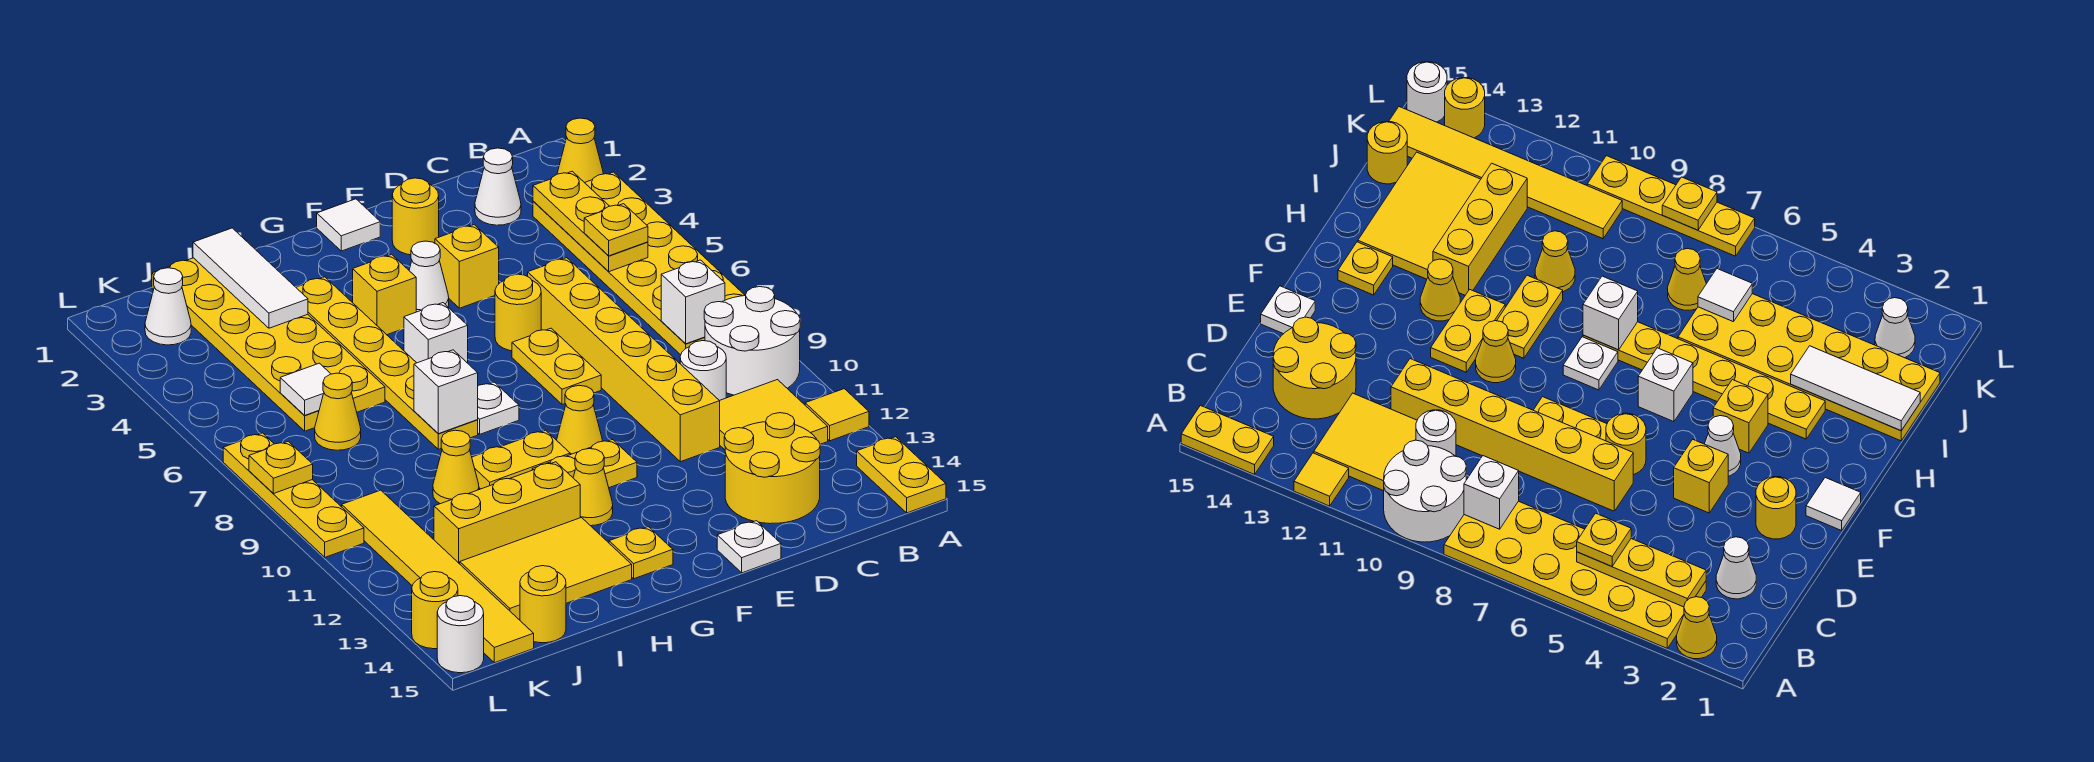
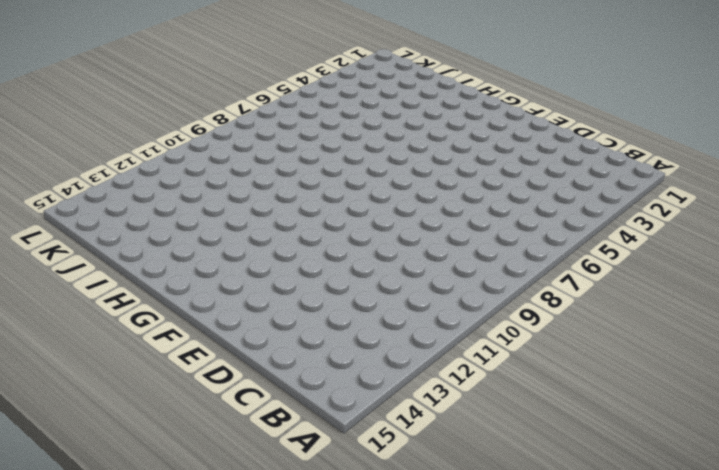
none -> yellow 1x1 cone [557,118,603,183]
none -> yellow 2x6 plate [533,172,745,355]
none -> white 2x2 round brick [704,287,800,395]
none -> yellow 1x1 tile [805,389,869,441]

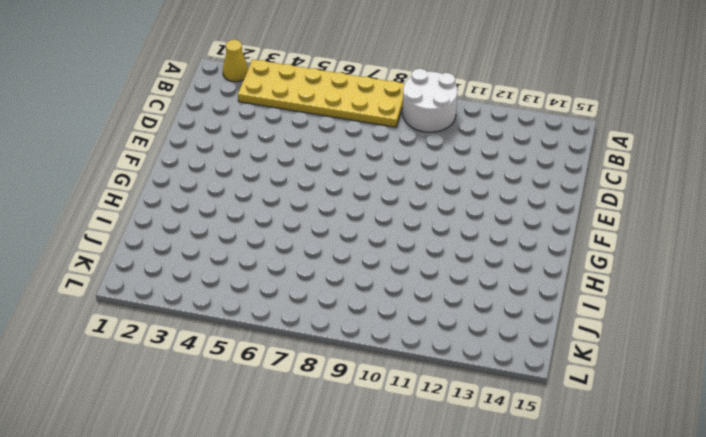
none -> yellow 1x1 tile [805,389,869,441]
none -> yellow 1x2 plate [857,437,946,513]
none -> yellow 2x2 tile [720,380,828,450]
none -> white 1x1 cone [475,148,521,225]

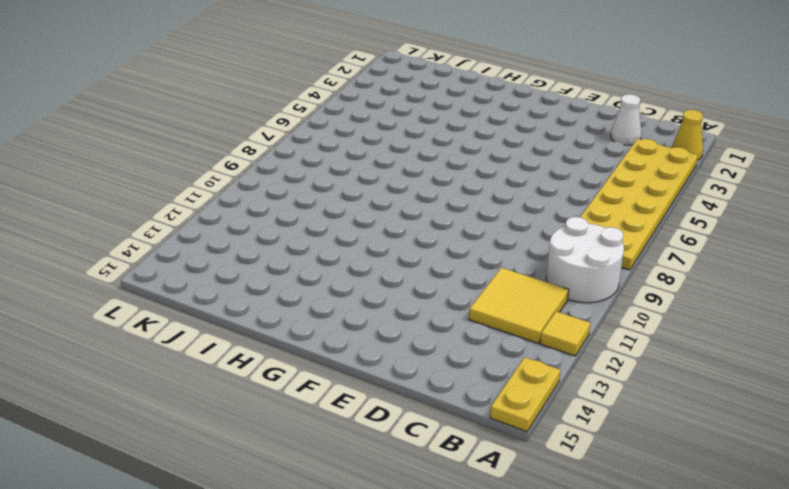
none -> white 1x1 round brick [680,341,726,401]
none -> yellow 2x2 round brick [724,413,820,524]
none -> yellow 1x6 brick [528,258,720,462]
none -> yellow 1x1 round brick [392,178,439,255]

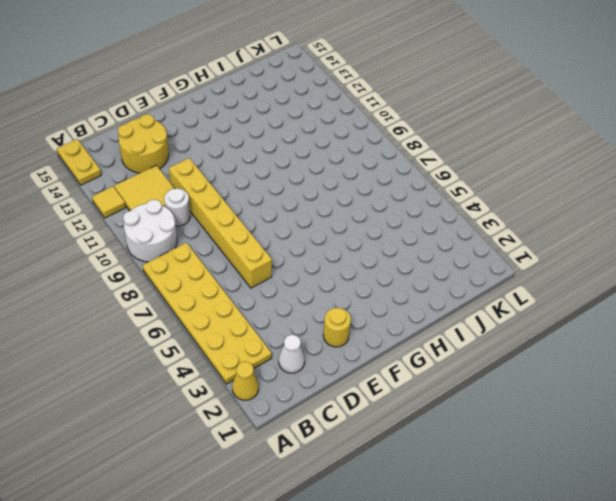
none -> yellow 1x1 brick [435,225,499,308]
none -> yellow 1x1 round brick [495,274,541,351]
none -> yellow 1x2 plate [512,328,601,405]
none -> white 1x1 plate [717,521,781,573]

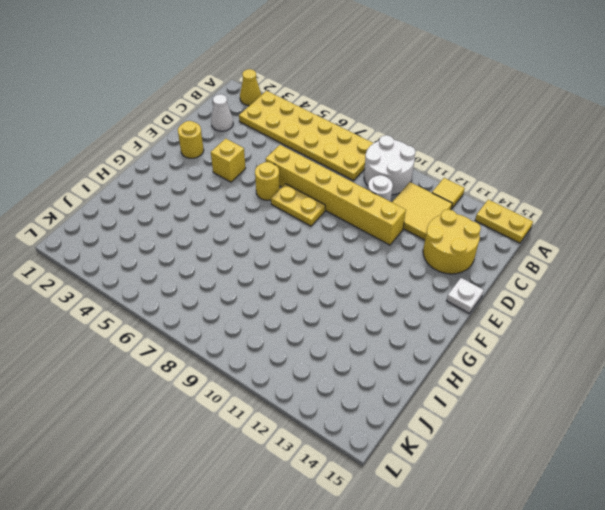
none -> white 1x1 tile [317,199,380,251]
none -> white 1x1 cone [409,241,449,312]
none -> yellow 1x1 cone [557,386,602,455]
none -> yellow 1x2 plate [532,440,637,488]

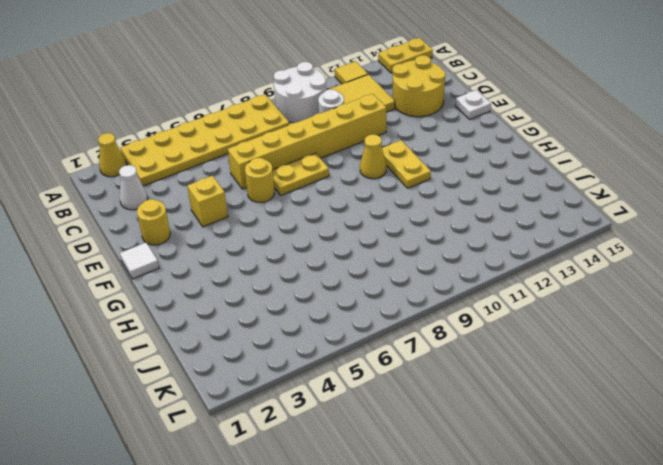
none -> white 1x1 cone [409,241,449,312]
none -> yellow 1x1 brick [353,254,416,335]
none -> white 1x1 brick [404,303,468,363]
none -> white 1x1 plate [478,382,519,434]

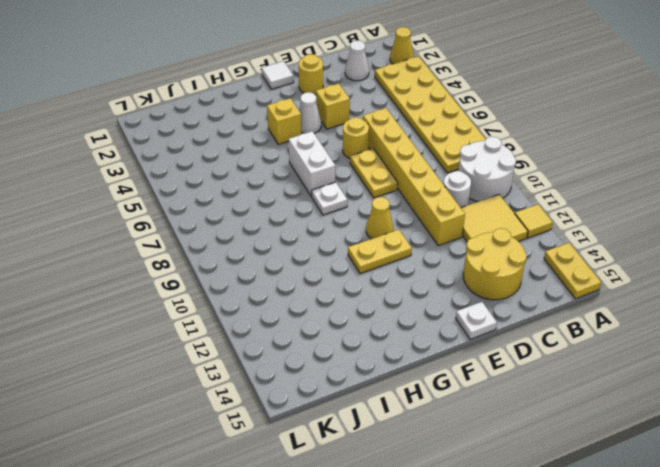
white 1x2 brick [289,131,335,196] -> white 1x1 brick [404,303,468,363]
none -> yellow 1x2 plate [472,430,570,489]
none -> yellow 1x1 cone [573,449,613,526]
none -> yellow 1x1 plate [609,527,673,579]
none -> yellow 1x6 plate [296,277,478,449]

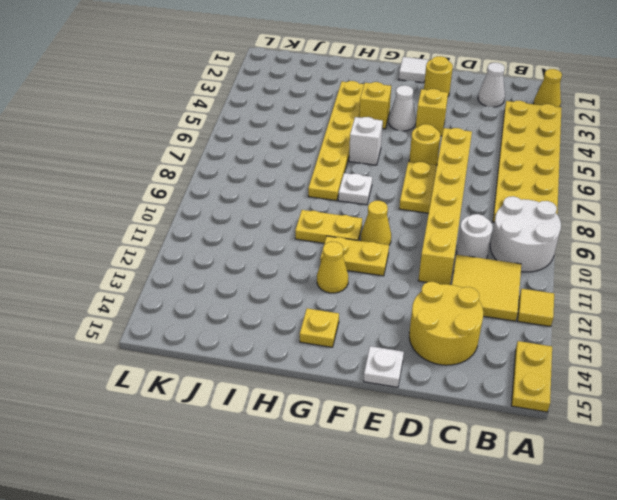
none -> yellow 1x3 brick [434,462,580,564]
none -> yellow 2x3 tile [460,518,632,620]
none -> yellow 2x6 plate [152,258,385,431]
none -> yellow 1x1 cone [433,430,479,504]

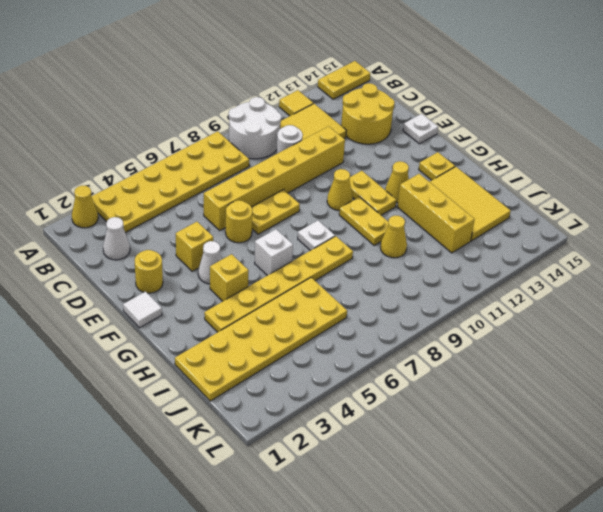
none -> yellow 1x1 cone [315,373,361,450]
none -> yellow 1x1 round brick [520,566,566,643]
none -> white 1x1 cone [145,268,191,345]
none -> yellow 1x6 tile [342,490,534,663]

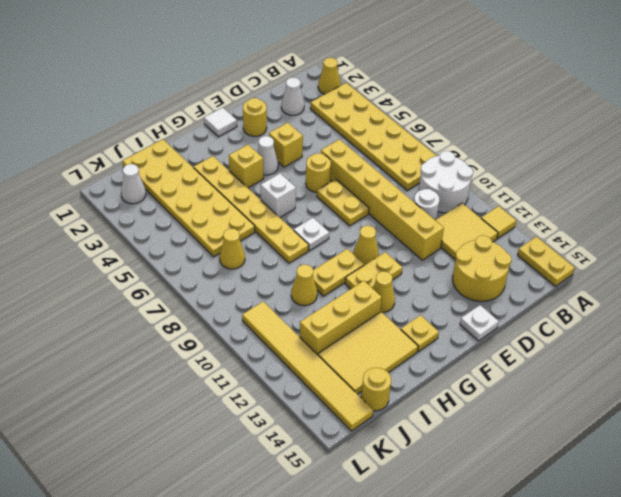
none -> yellow 1x4 plate [223,433,364,557]
none -> yellow 1x1 round brick [412,572,458,649]
none -> white 1x1 round brick [437,596,484,673]
none -> yellow 1x3 plate [533,171,648,272]

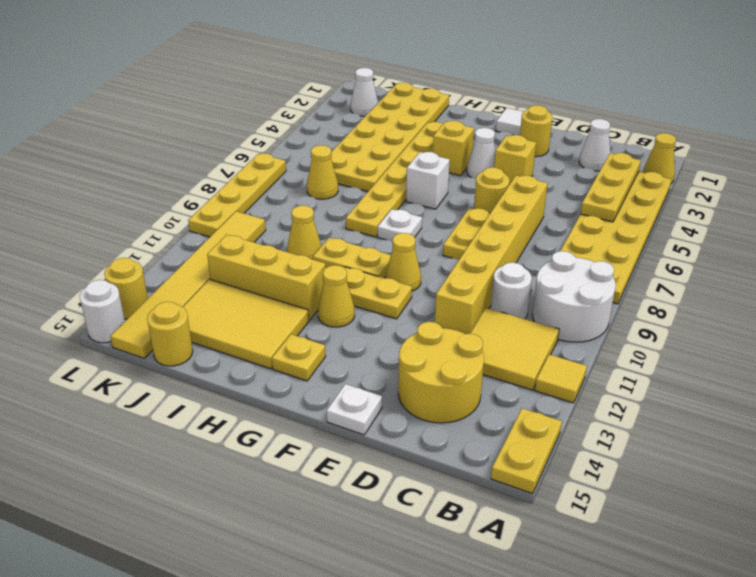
none -> white 1x1 brick [661,260,725,344]
none -> white 1x1 brick [414,350,478,434]
none -> white 1x3 tile [193,228,308,328]
none -> white 1x1 tile [280,363,330,416]

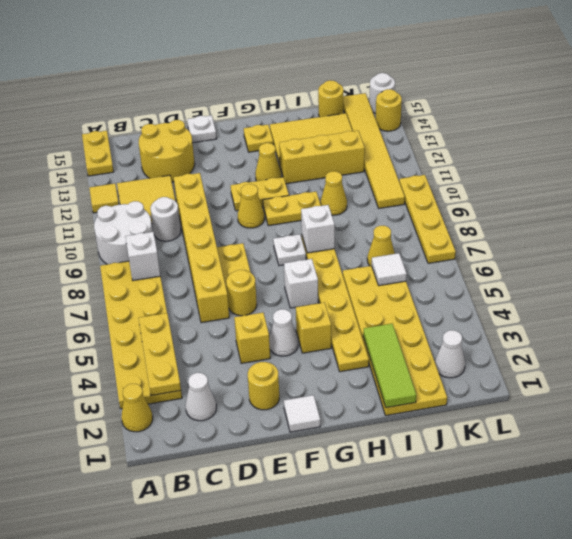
lime 1x3 tile [363,324,416,408] -> white 1x3 tile [193,228,308,328]
none -> yellow 1x1 plate [249,441,313,494]
none -> yellow 1x1 plate [584,204,648,256]

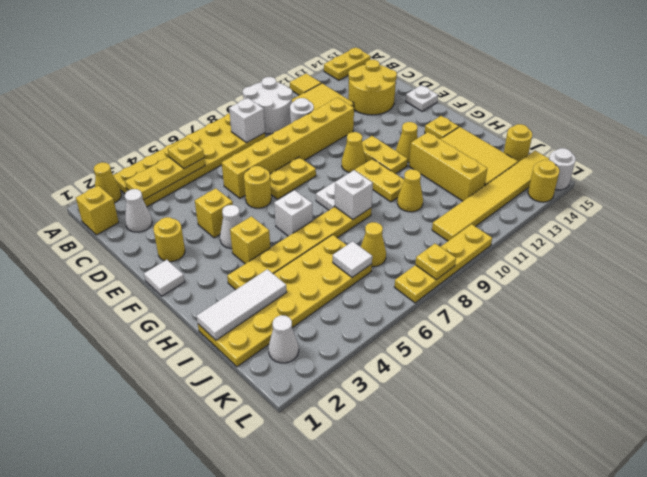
yellow 1x1 brick [76,186,119,235] -> none

